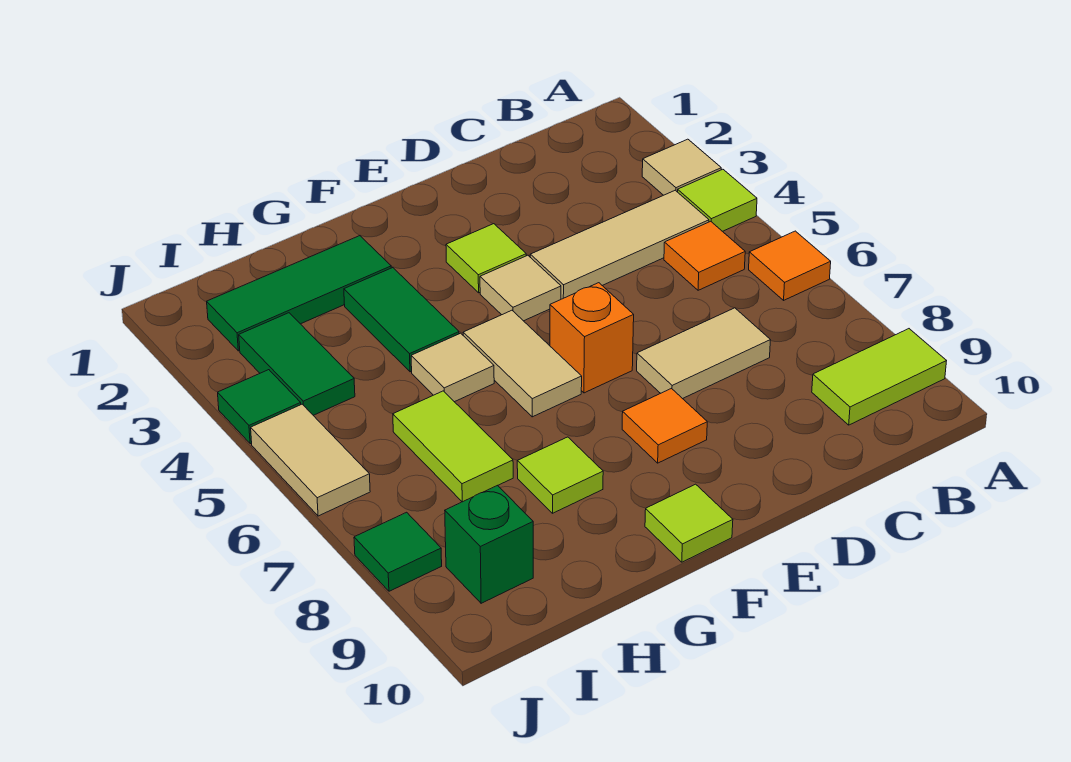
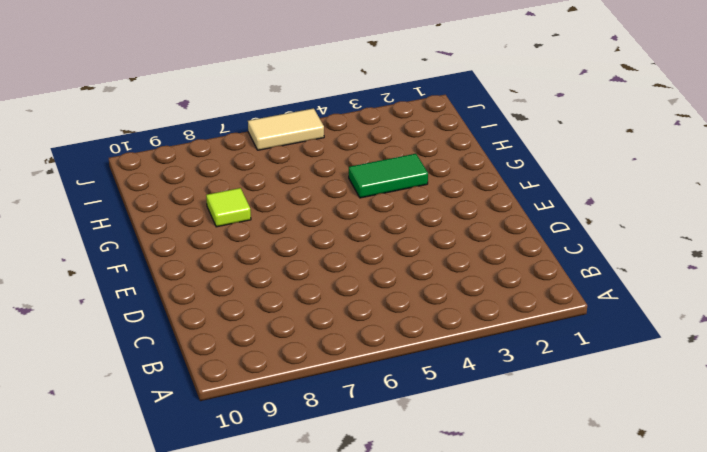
none -> tan 1x1 tile [642,139,721,195]
none -> lime 1x1 tile [678,169,757,231]
none -> orange 1x1 tile [749,231,831,300]

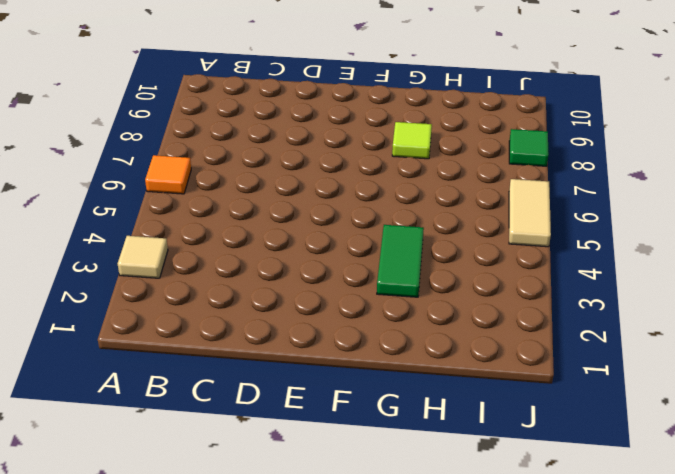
none -> lime 1x1 tile [678,169,757,231]
none -> lime 1x2 tile [812,329,946,425]
none -> tan 1x3 tile [530,190,709,299]

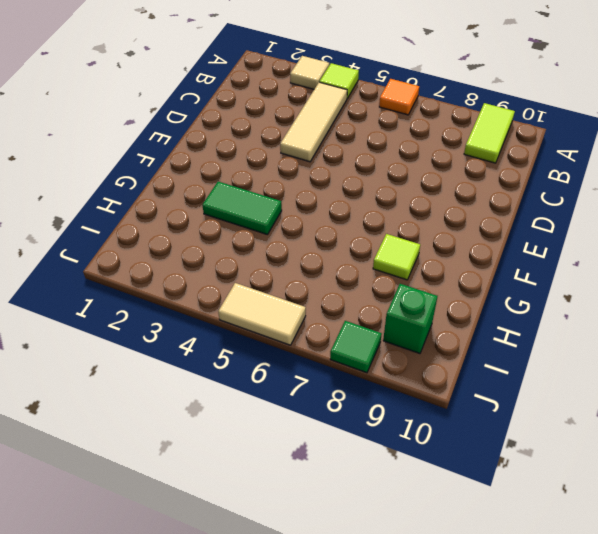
none -> orange 1x1 tile [664,221,745,290]
none -> tan 1x2 tile [637,308,770,399]
none -> lime 1x1 tile [446,224,526,293]

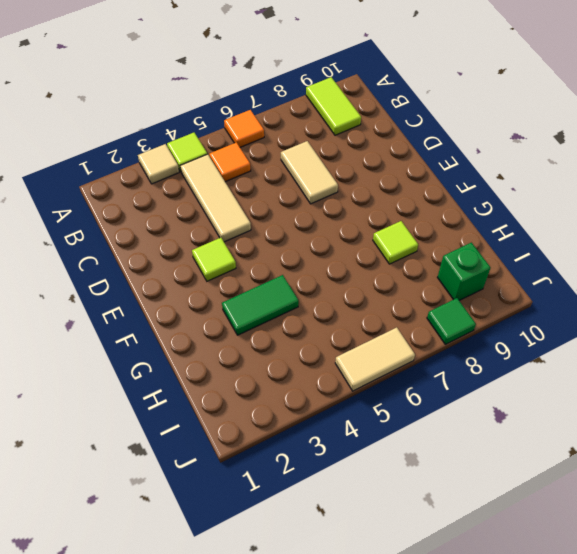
none -> tan 1x1 tile [480,255,561,321]
none -> orange 1x1 brick [550,283,634,393]
none -> orange 1x1 tile [622,389,707,463]

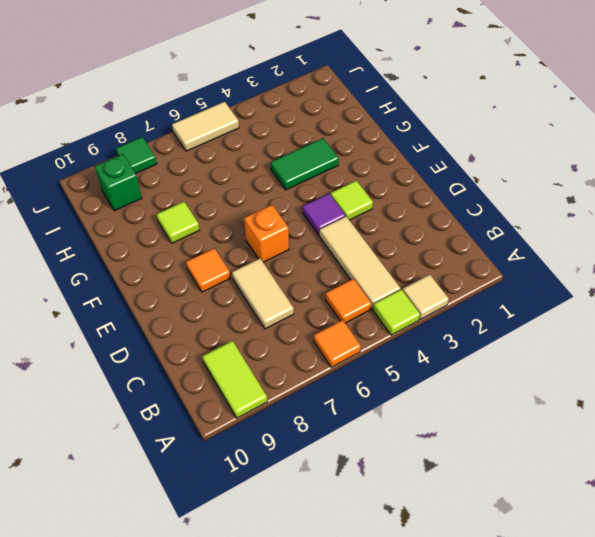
purple 1x1 tile [303,194,345,235] -> tan 1x1 tile [480,255,561,321]
none -> tan 1x2 tile [463,310,582,417]
none -> lime 1x1 tile [645,484,733,562]
none -> green 1x3 tile [207,236,391,351]

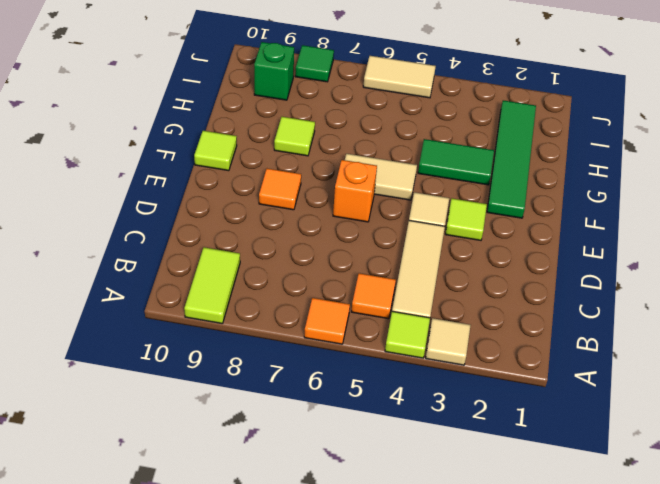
green 1x4 tile [487,100,536,218] -> green 1x3 tile [207,236,391,351]
none -> tan 1x2 tile [637,308,770,399]
none -> tan 1x1 tile [411,333,494,402]
none -> lime 1x2 tile [393,391,513,502]

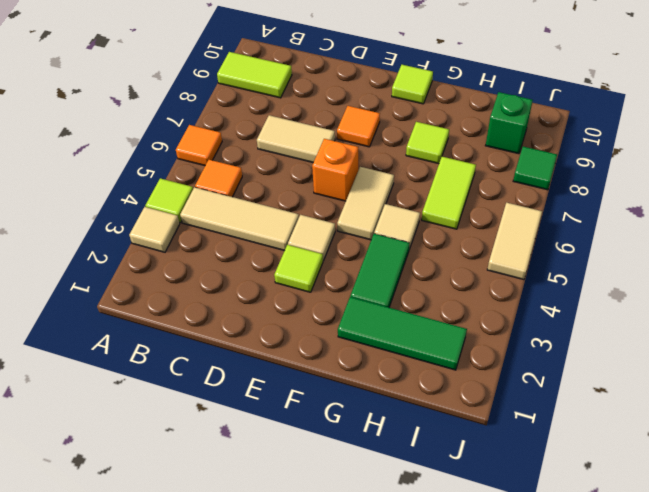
none -> green 1x2 tile [239,313,355,415]
none -> green 1x1 tile [218,370,301,444]

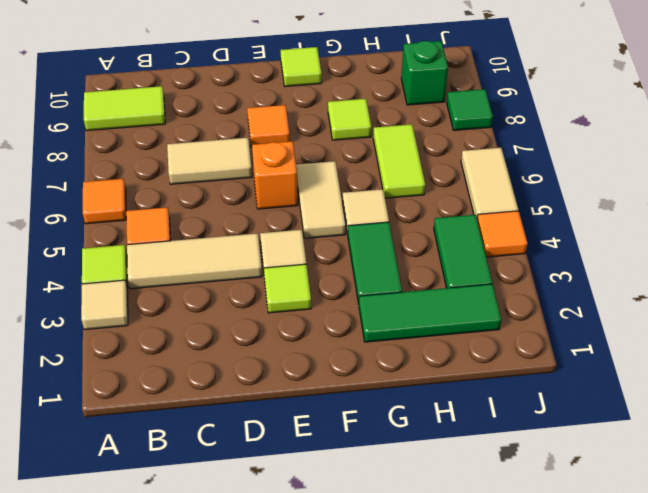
orange 1x1 tile [477,211,528,257] -> green 1x1 tile [218,370,301,444]

